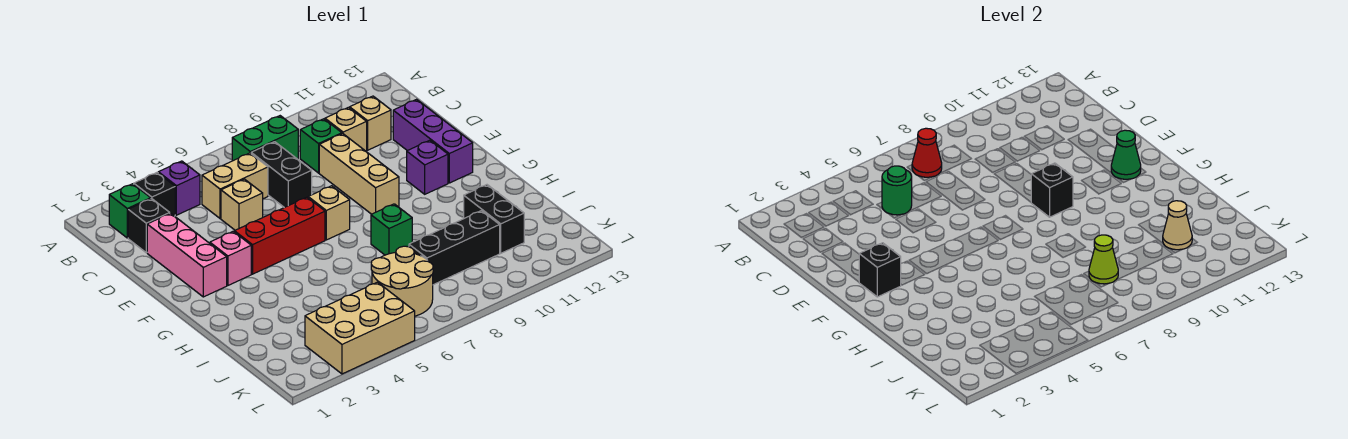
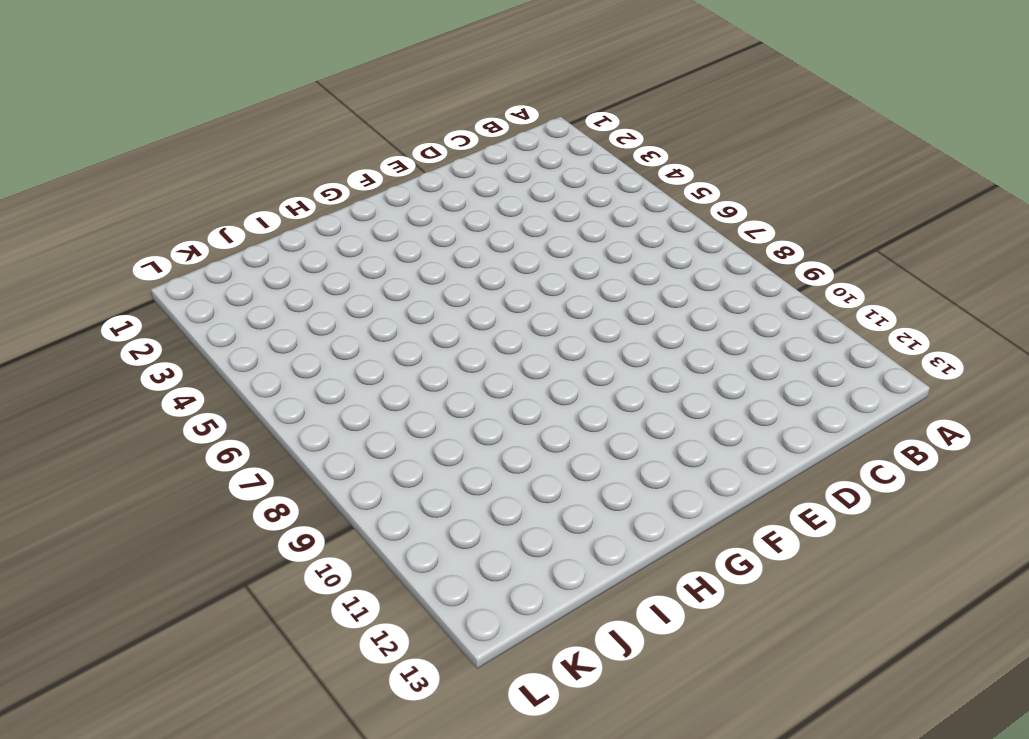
none -> green 1x1 brick [109,184,151,238]
none -> black 1x1 brick [134,173,175,216]
none -> purple 1x1 brick [158,161,200,215]
none -> green 1x2 brick [232,116,298,161]

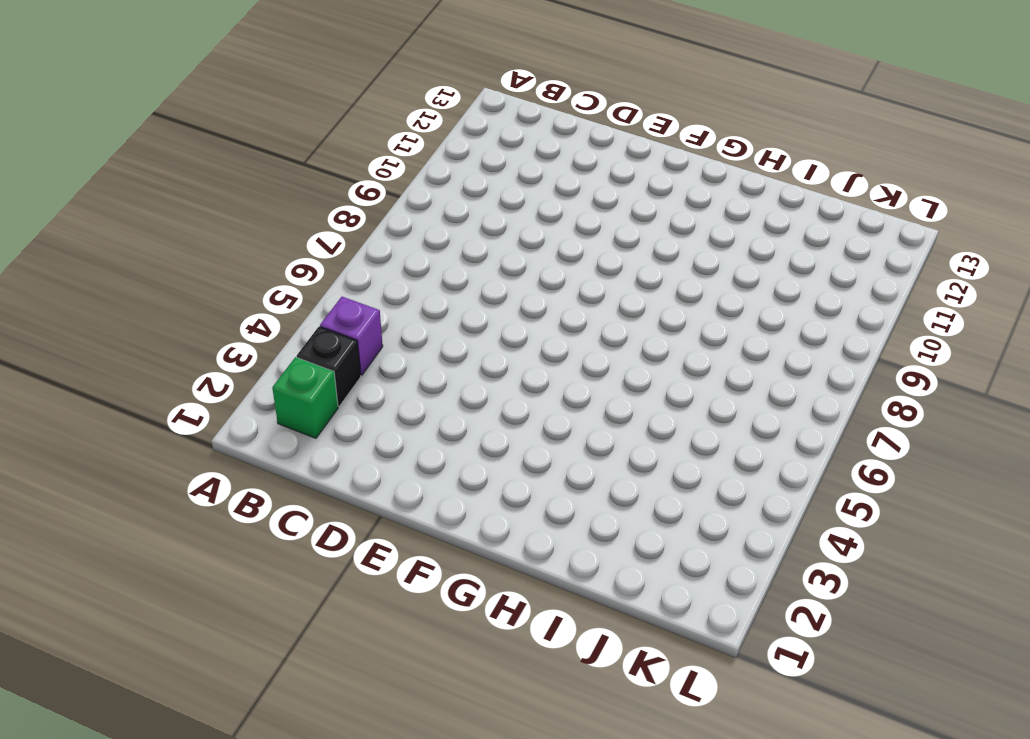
none -> green 1x2 brick [232,116,298,161]
none -> black 1x1 brick [128,199,170,253]
none -> tan 1x2 brick [202,153,268,219]
none -> black 1x2 brick [251,142,312,208]

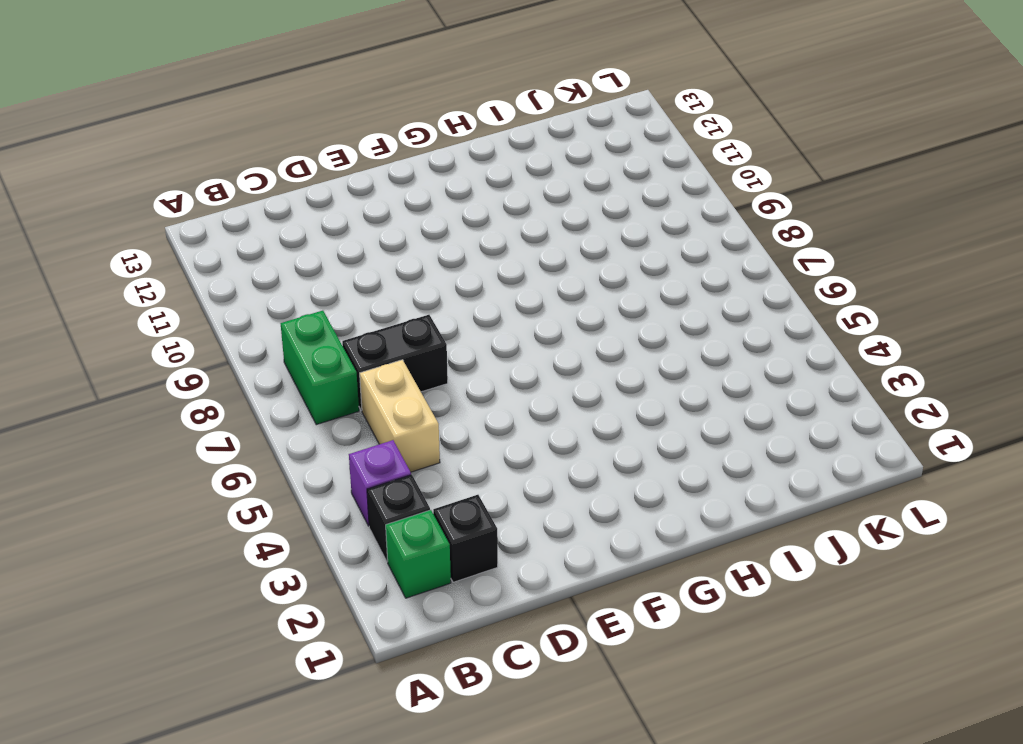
none -> green 1x1 brick [300,119,342,173]
none -> tan 1x1 brick [325,107,367,151]
none -> tan 1x1 brick [350,96,391,150]
none -> pink 1x3 brick [147,213,227,297]

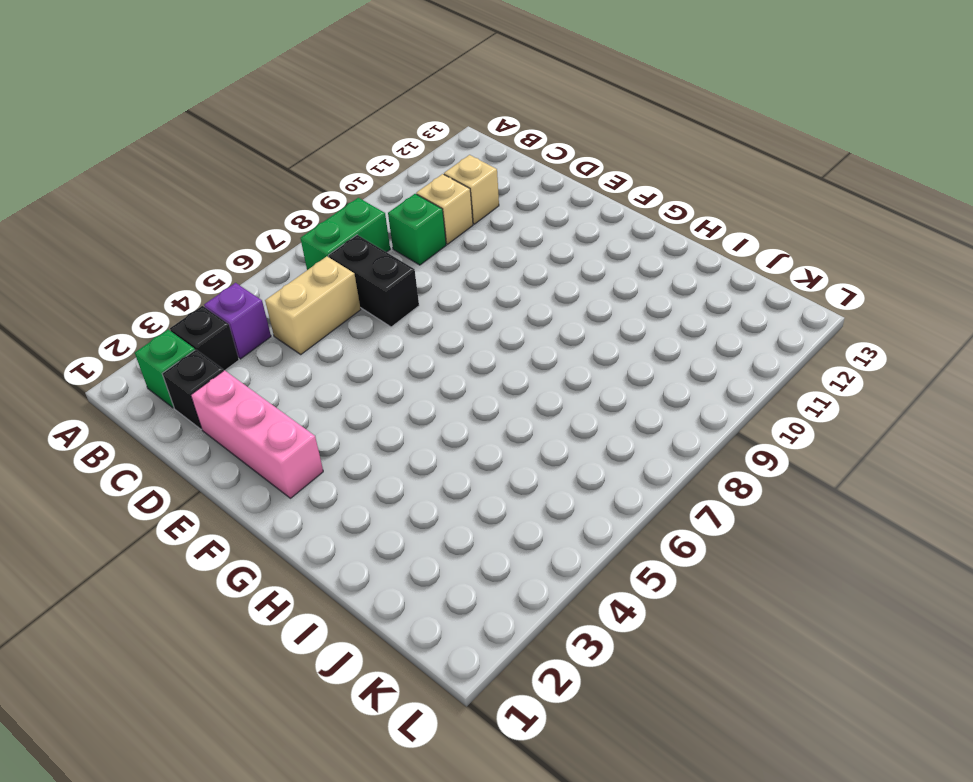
none -> tan 1x1 brick [221,179,263,230]
none -> tan 1x3 brick [319,134,399,214]
none -> purple 1x3 brick [393,99,473,183]
none -> pink 1x1 brick [210,231,251,285]

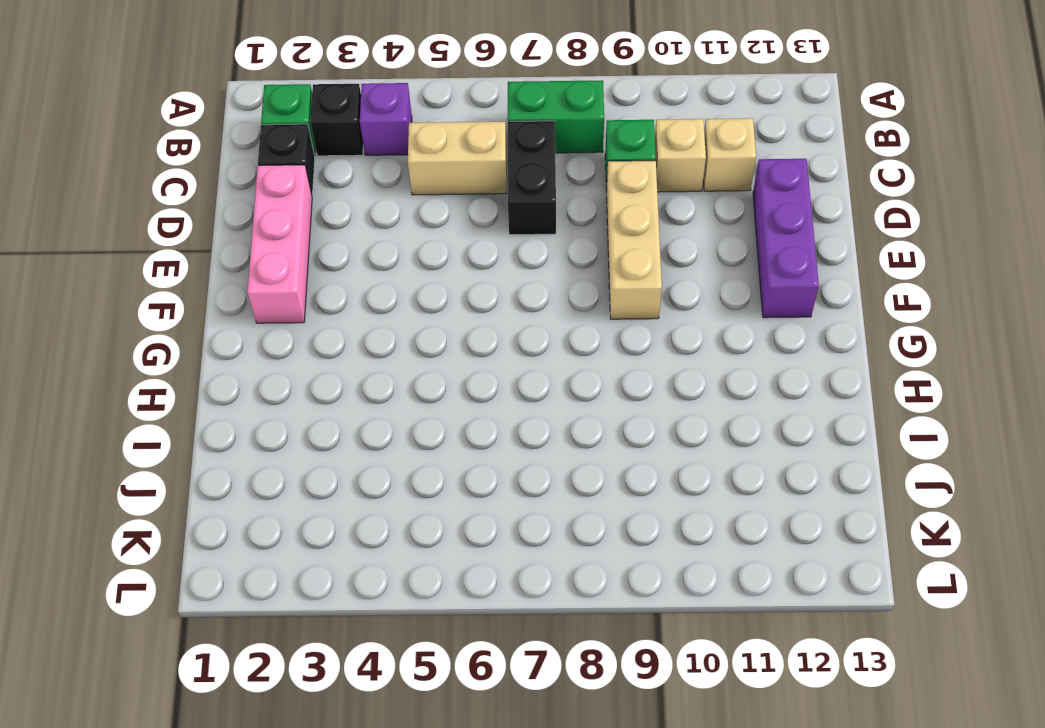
none -> tan 1x1 brick [221,179,263,230]
none -> pink 1x1 brick [210,231,251,285]
none -> red 1x3 brick [234,197,325,274]
none -> tan 1x1 brick [308,186,350,240]

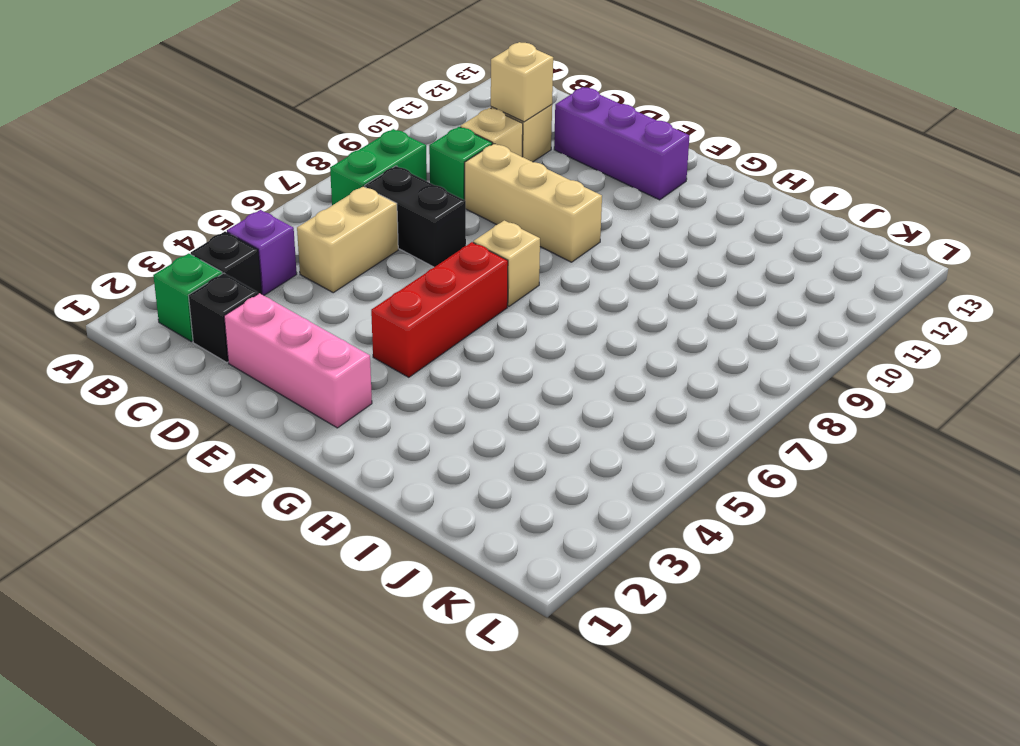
tan 1x1 brick [491,42,553,122] -> tan 1x1 brick moved to [221,179,263,230]
none -> pink 1x1 brick [210,231,251,285]
none -> purple 1x1 brick [407,140,448,194]
none -> green 1x1 brick [371,204,412,255]
none -> black 1x2 brick [464,185,524,253]

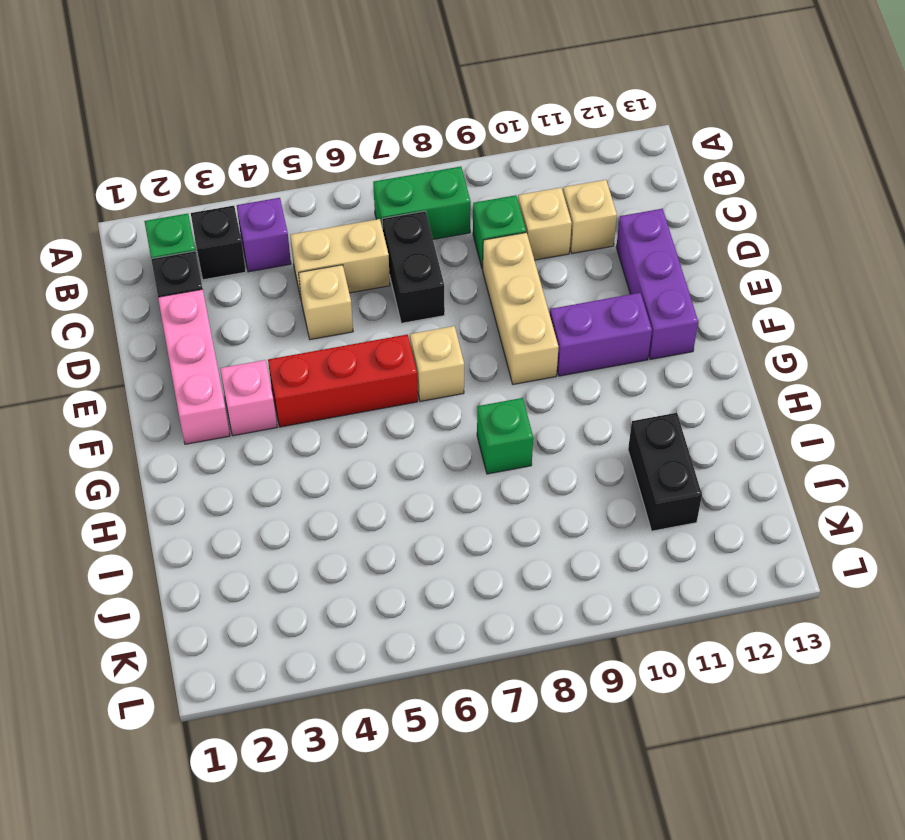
purple 1x2 brick [550,293,652,376] -> purple 1x1 brick [407,140,448,194]
none -> tan 2x2 round brick [371,246,433,316]
none -> black 1x3 brick [409,211,500,285]
none -> tan 2x3 brick [305,282,415,374]
none -> red 1x1 cone [912,128,942,177]

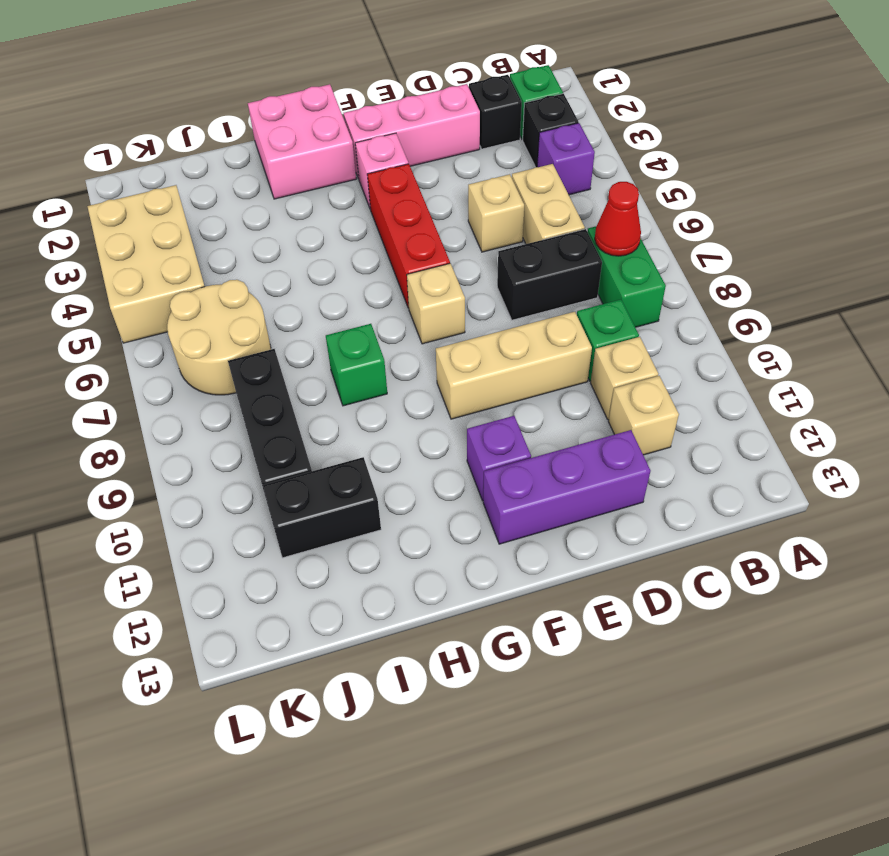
pink 2x2 brick [248,84,356,199] -> none
none -> green 1x1 round brick [882,166,912,215]
none -> black 1x1 brick [859,243,901,297]
none -> black 1x1 brick [1031,163,1073,217]
none -> green 1x1 cone [1111,130,1141,179]

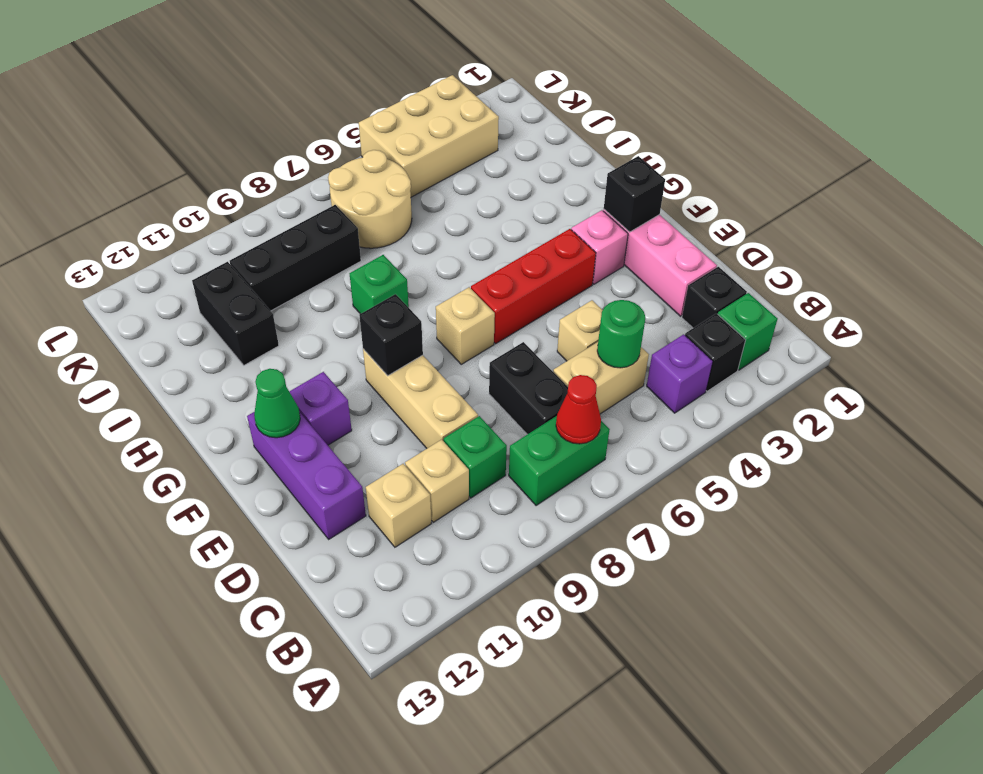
none -> lime 1x1 cone [1089,235,1118,284]
none -> tan 1x1 cone [1163,201,1192,250]

